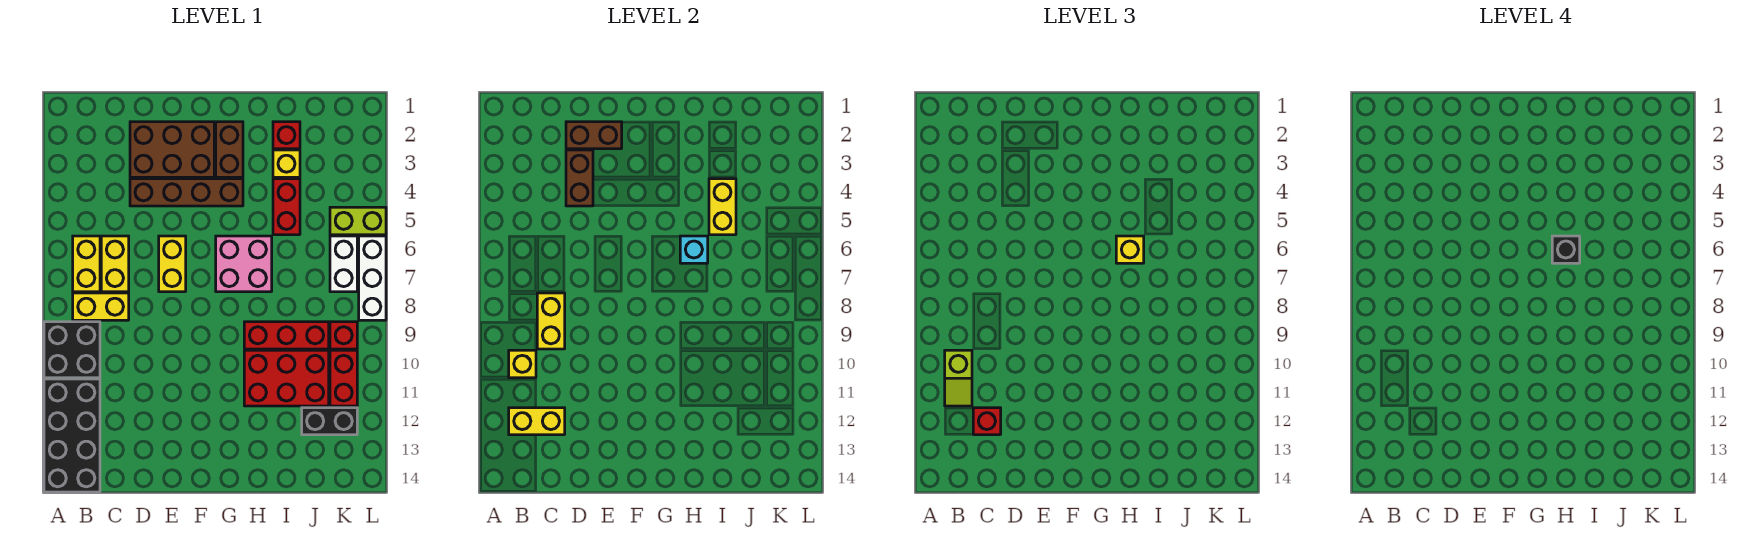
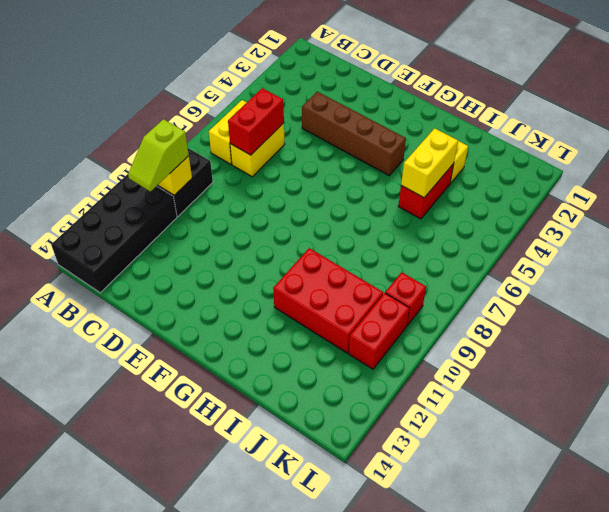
red 1x2 brick [228,88,284,155] -> none
none -> yellow 1x2 brick [73,293,129,320]
none -> brown 2x3 brick [130,122,214,177]
none -> yellow 1x2 brick [159,236,186,292]
none -> brown 1x2 brick [216,122,243,177]

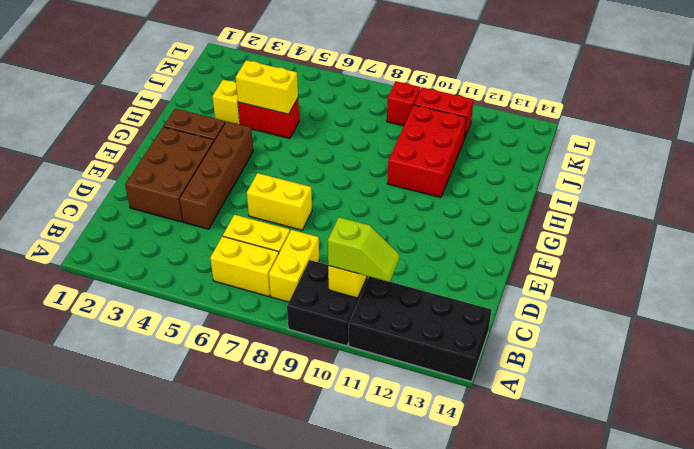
none -> pink 2x2 brick [216,236,272,292]
none -> red 1x3 brick [244,322,329,349]
none -> red 1x1 brick [273,122,300,149]
none -> black 1x2 brick [302,408,357,435]

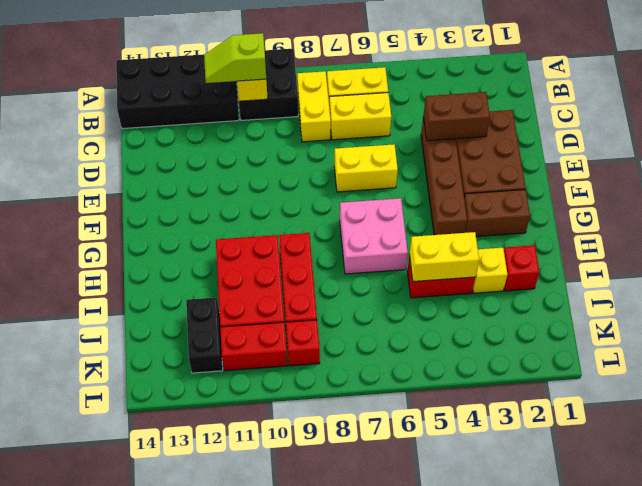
none -> lime 1x2 brick [330,207,386,235]
none -> white 1x2 brick [330,236,357,292]
none -> white 1x3 brick [359,236,386,320]
none -> yellow 1x2 brick [509,408,565,435]

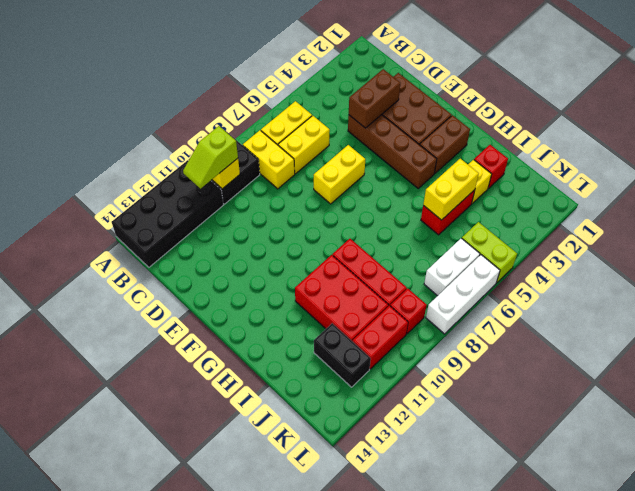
none -> pink 2x2 brick [216,236,272,292]
none -> yellow 1x2 brick [509,408,565,435]
none -> yellow 1x2 brick [537,293,565,349]
none -> brown 1x2 brick [566,122,622,149]

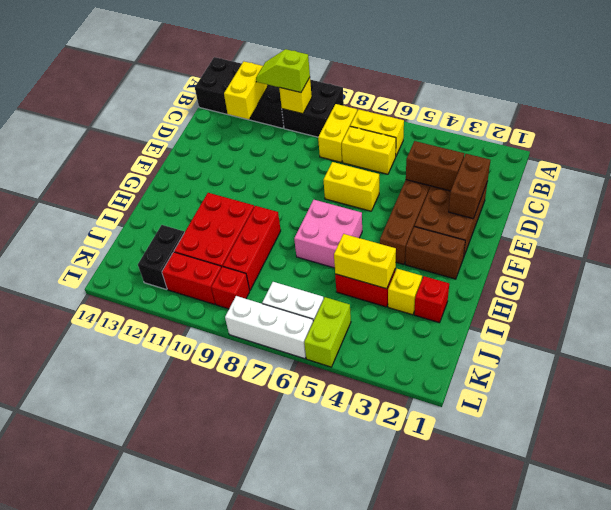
none -> yellow 1x2 brick [537,293,565,349]
none -> cyan 1x1 brick [680,236,708,263]
none -> red 1x1 brick [973,408,1001,435]
none -> yellow 1x1 brick [1116,236,1144,263]

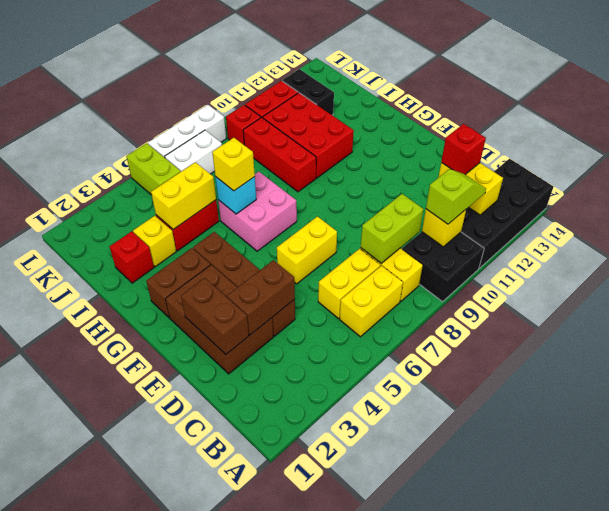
lime 1x2 brick [361,194,424,263] -> yellow 1x2 brick [537,293,565,349]
none -> black 1x1 brick [1552,236,1580,263]

